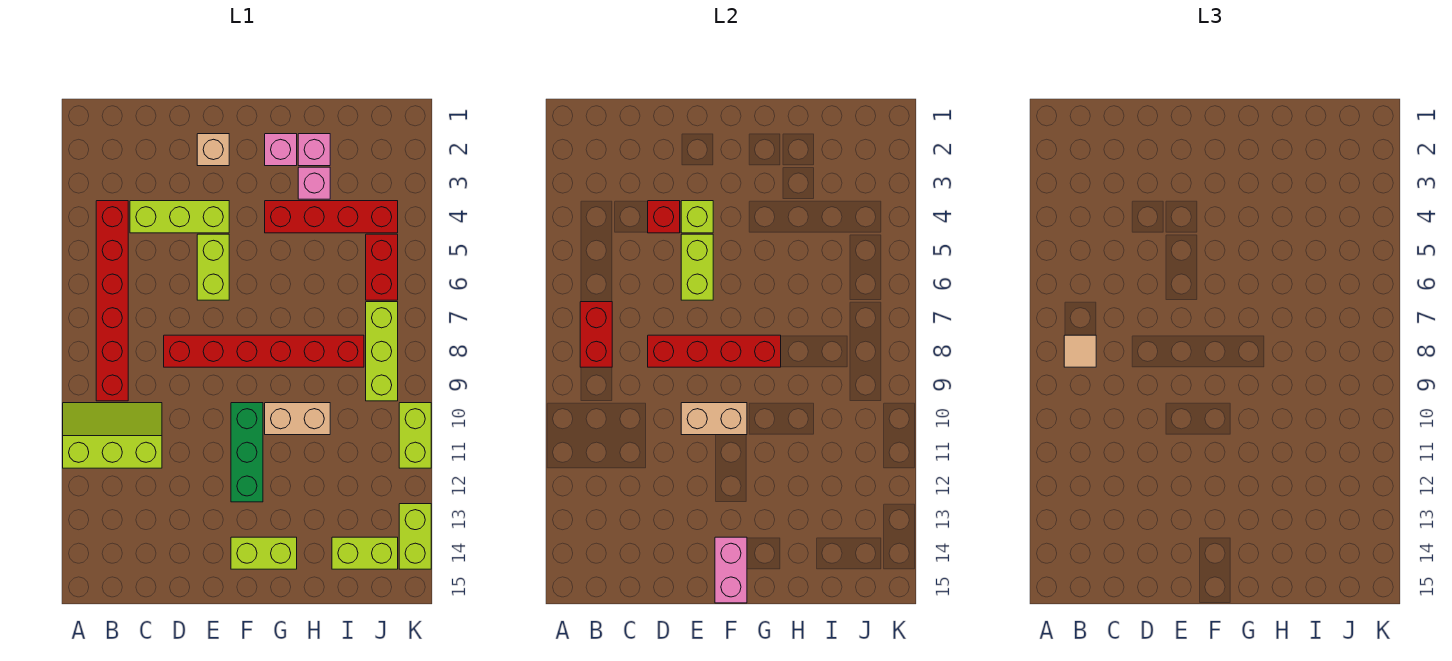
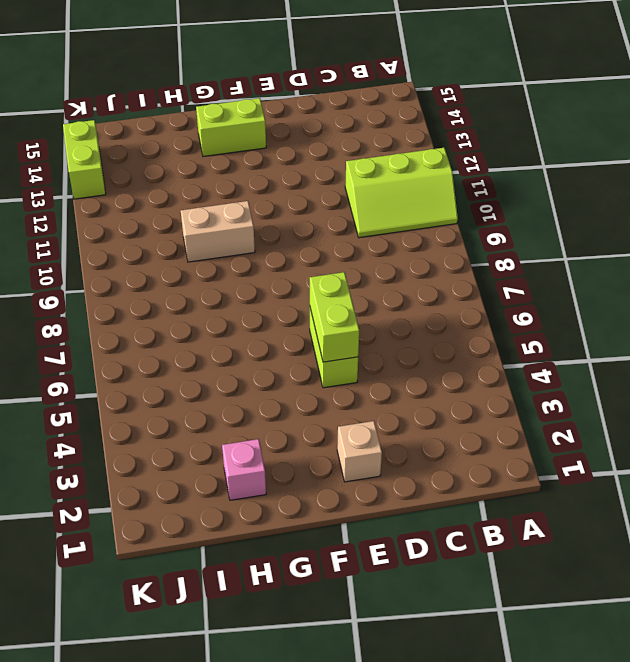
none -> red 1x6 brick [96,201,128,401]
none -> lime 1x3 brick [130,201,229,233]
none -> red 1x6 brick [164,335,364,367]

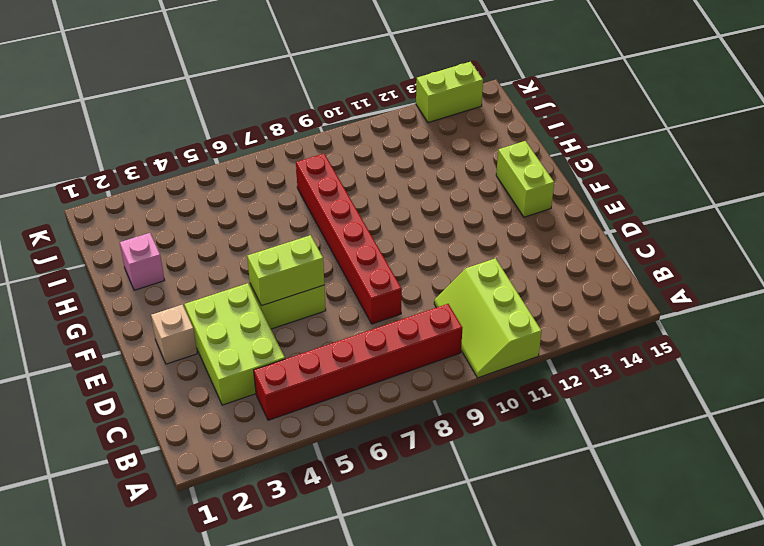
lime 2x3 brick [184,283,285,405] -> lime 1x3 brick [130,201,229,233]
none -> green 1x3 brick [231,403,263,502]
none -> pink 1x1 brick [265,134,297,166]
none -> red 1x4 brick [265,201,398,233]

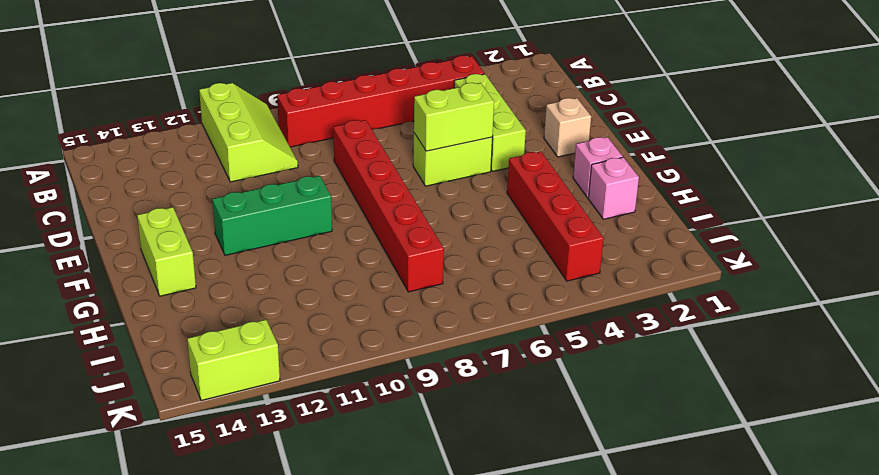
none -> tan 1x2 brick [265,403,330,435]
none -> pink 1x1 brick [298,167,330,199]
none -> lime 1x2 brick [332,537,398,569]

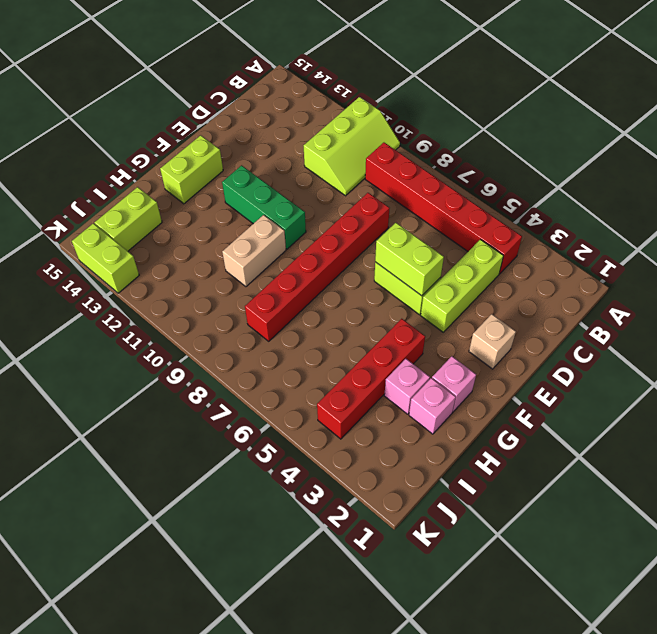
none -> red 1x2 brick [366,234,398,300]
none -> lime 1x3 brick [366,302,398,401]
none -> lime 1x2 brick [399,403,431,468]

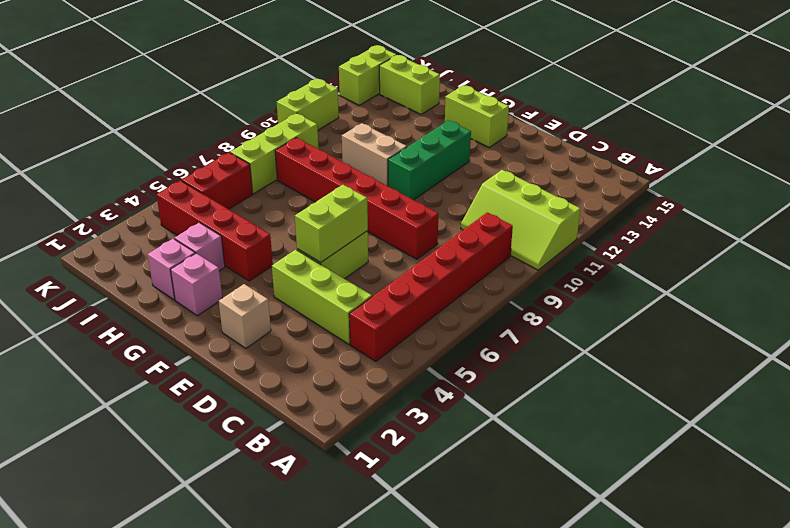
none -> red 1x2 brick [580,302,612,367]
none -> red 1x1 brick [648,201,680,233]
none -> red 1x4 brick [648,335,781,367]

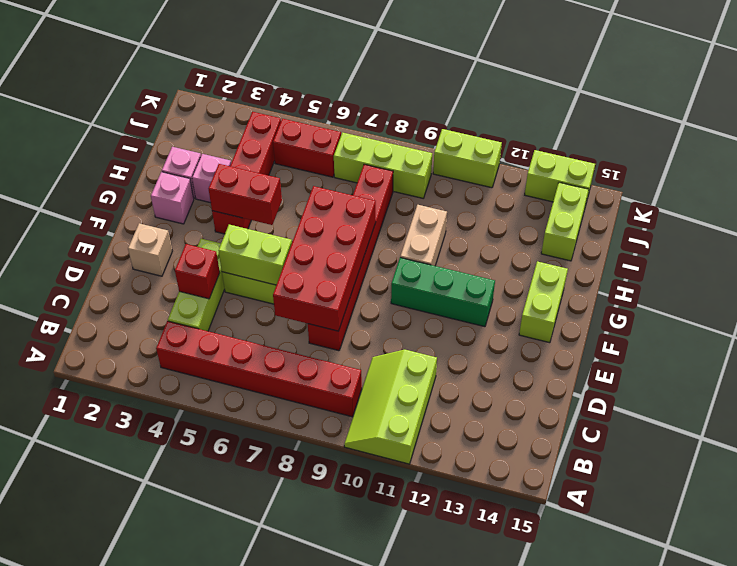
red 2x4 brick [273,186,376,331] -> red 1x4 brick [648,335,781,367]
red 1x2 brick [209,164,282,225] -> red 1x2 brick moved to [580,302,612,367]
none -> lime 1x1 brick [681,201,713,233]
none -> tan 1x2 brick [681,403,747,435]
none -> pink 1x2 brick [715,537,747,603]

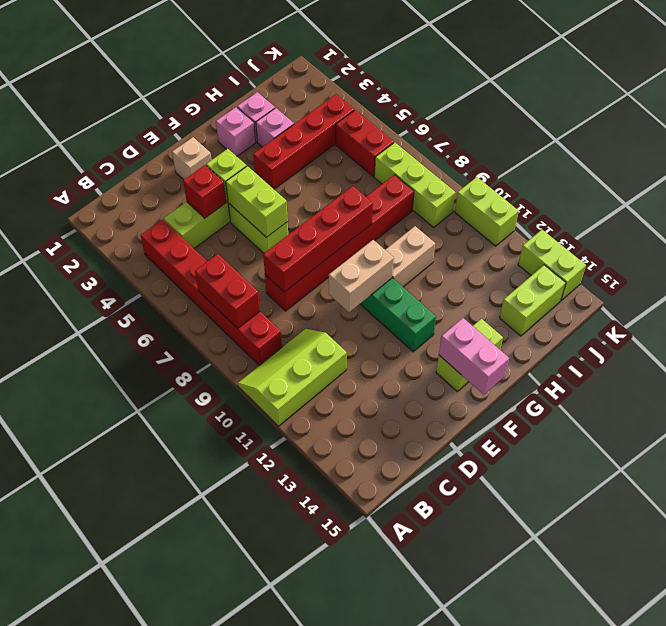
none -> tan 1x1 tile [1064,335,1096,367]

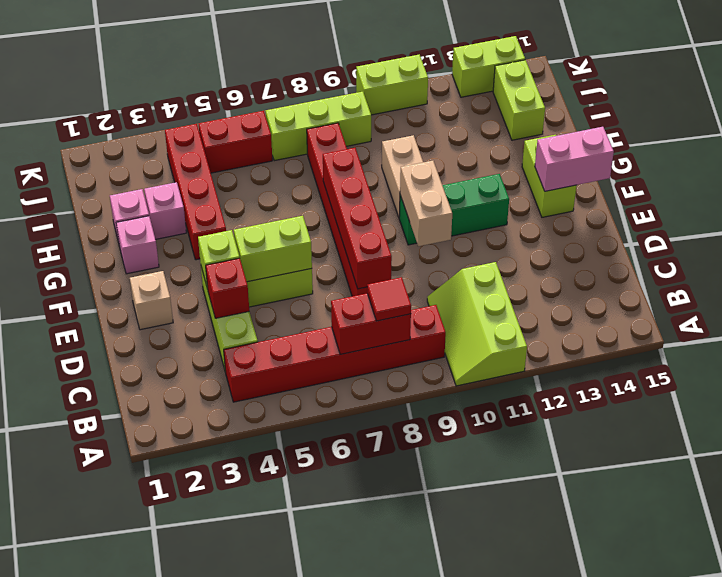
red 1x1 tile [367,277,411,321] -> tan 1x1 tile [1064,335,1096,367]

